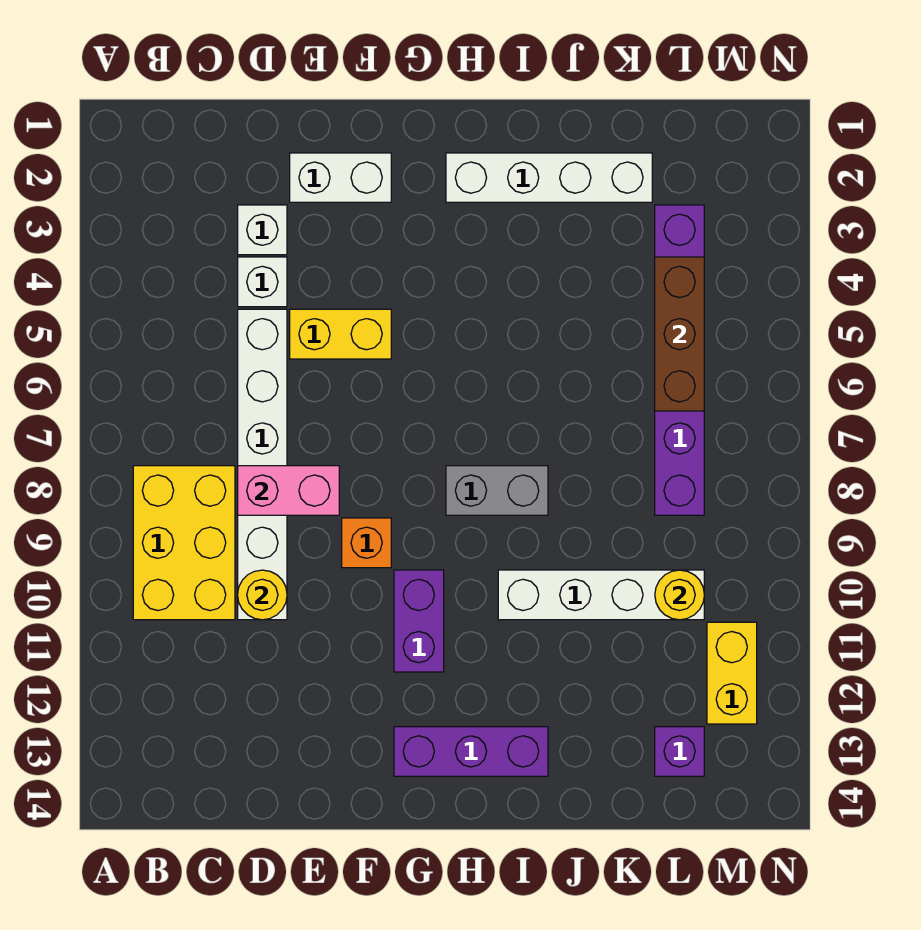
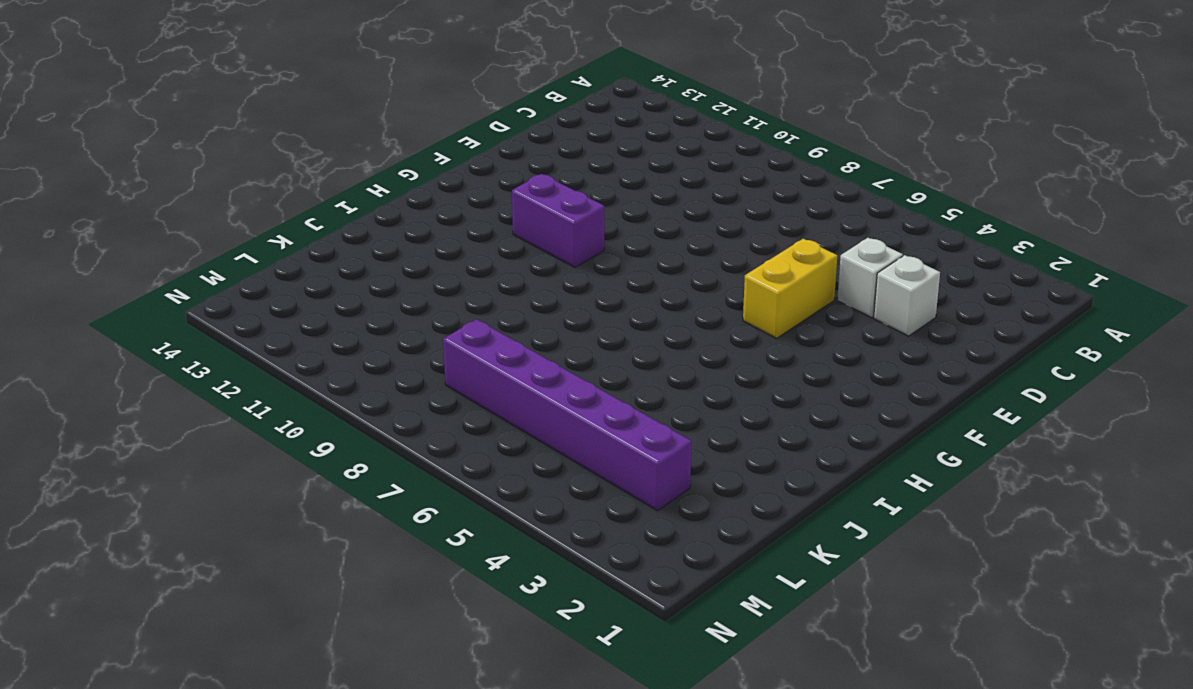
none -> yellow 2x3 brick [133,466,235,620]
none -> white 1x6 brick [238,309,287,620]
none -> white 1x2 brick [290,153,391,202]

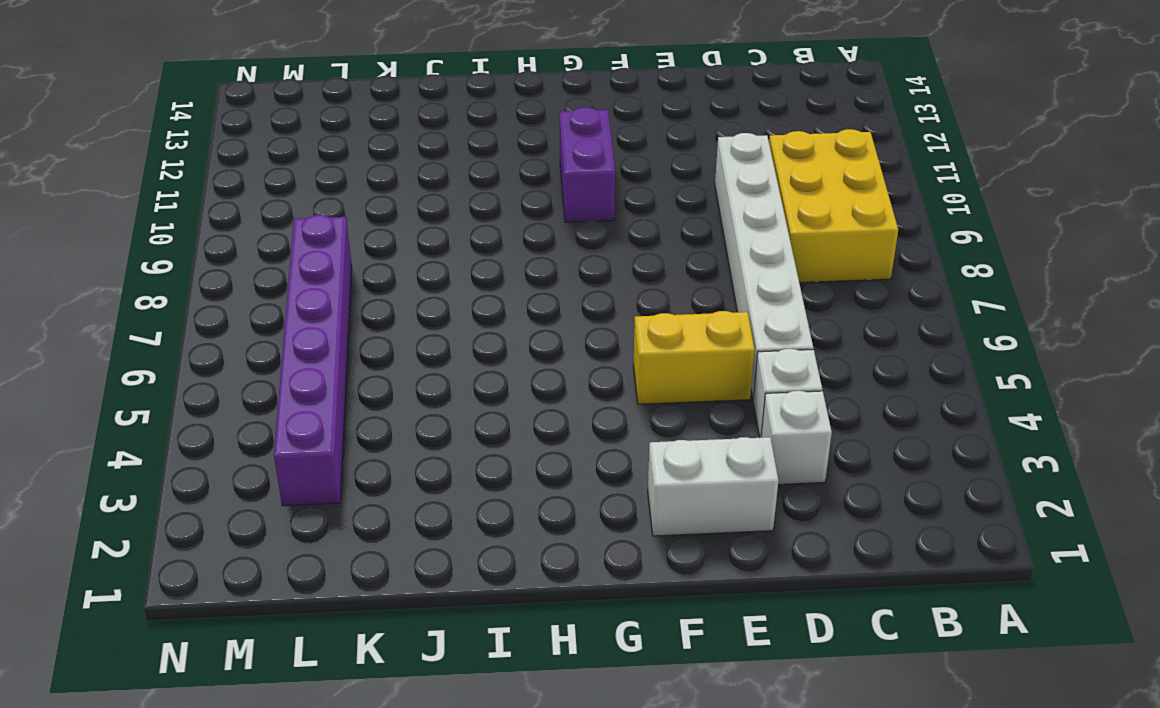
none -> orange 1x1 brick [342,518,391,568]
none -> purple 1x3 brick [394,727,548,776]
none -> white 1x4 brick [446,153,652,202]

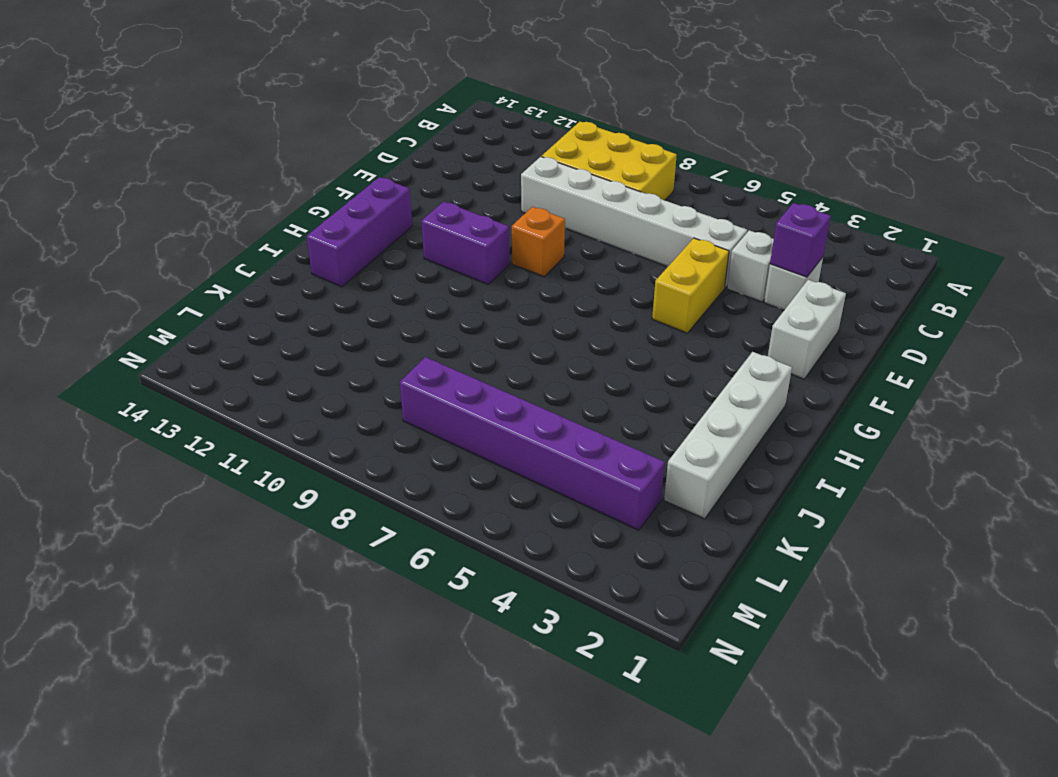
purple 1x1 brick [770,203,831,277] -> purple 1x1 brick moved to [655,727,704,776]
none -> grey 1x2 brick [446,466,548,515]
none -> white 1x4 brick [498,570,704,620]
none -> yellow 1x2 brick [707,622,757,724]

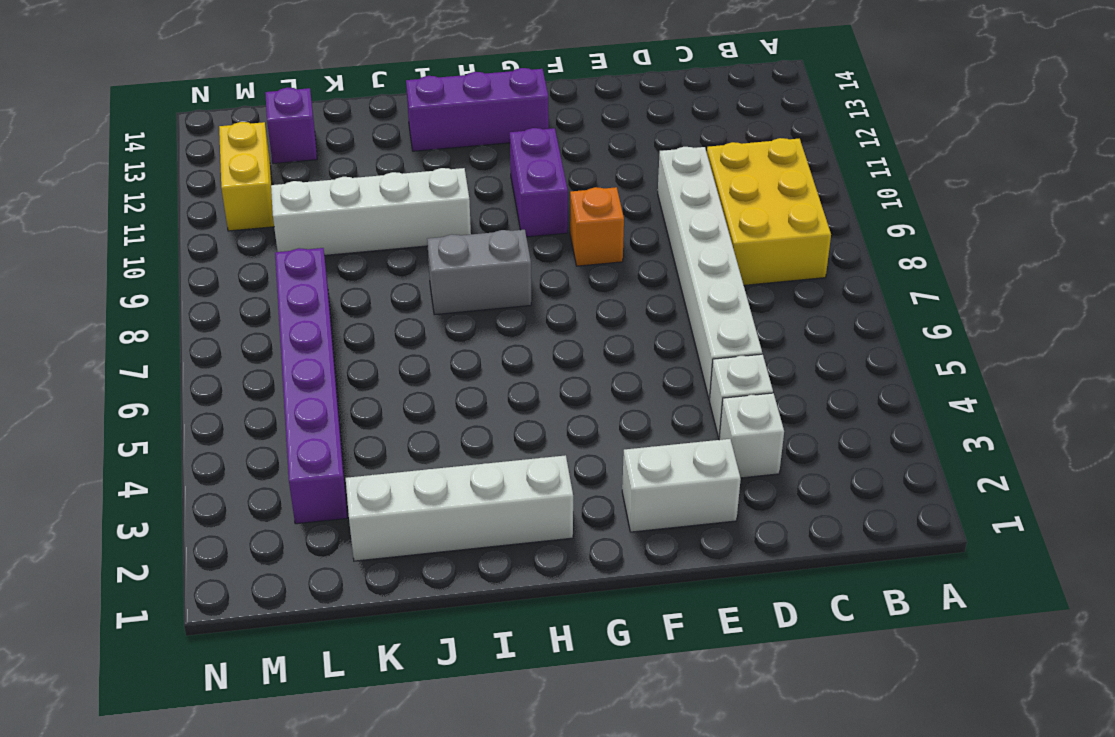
none -> yellow 1x2 brick [290,309,391,359]
none -> pink 1x2 brick [238,466,339,515]
none -> yellow 1x1 round brick [238,570,287,620]

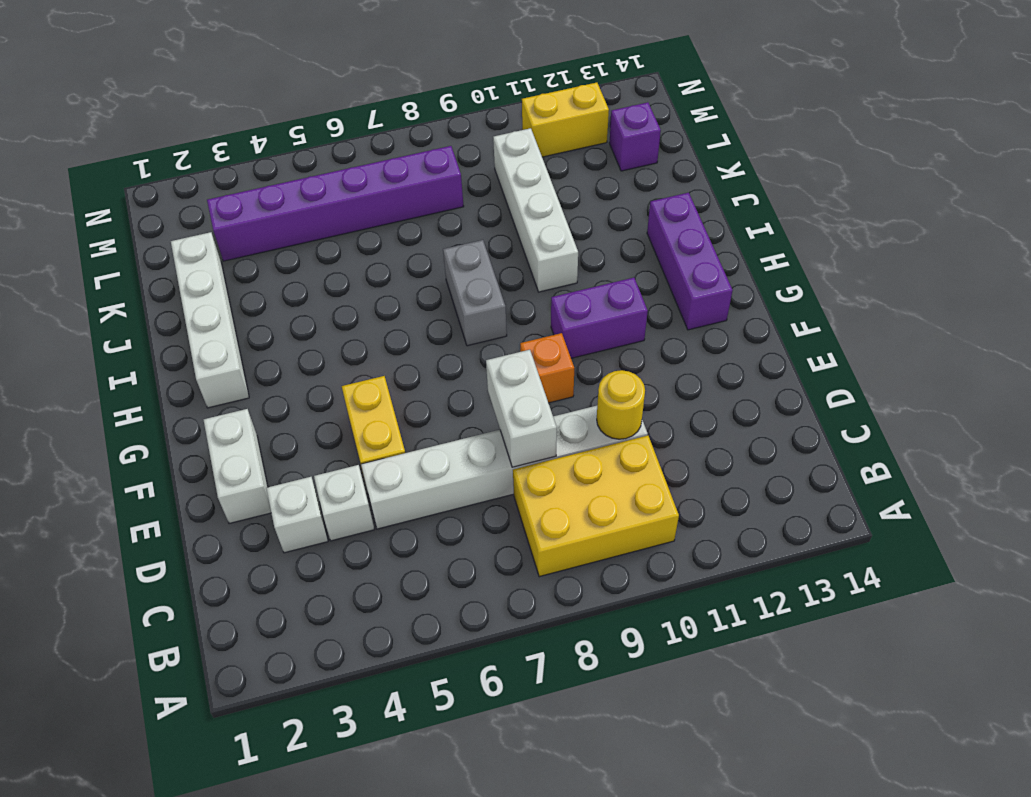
white 1x2 brick [486,350,557,467] -> pink 1x2 brick [238,466,339,515]
none -> brown 1x3 brick [655,257,704,411]
none -> yellow 1x1 round brick [655,570,704,620]

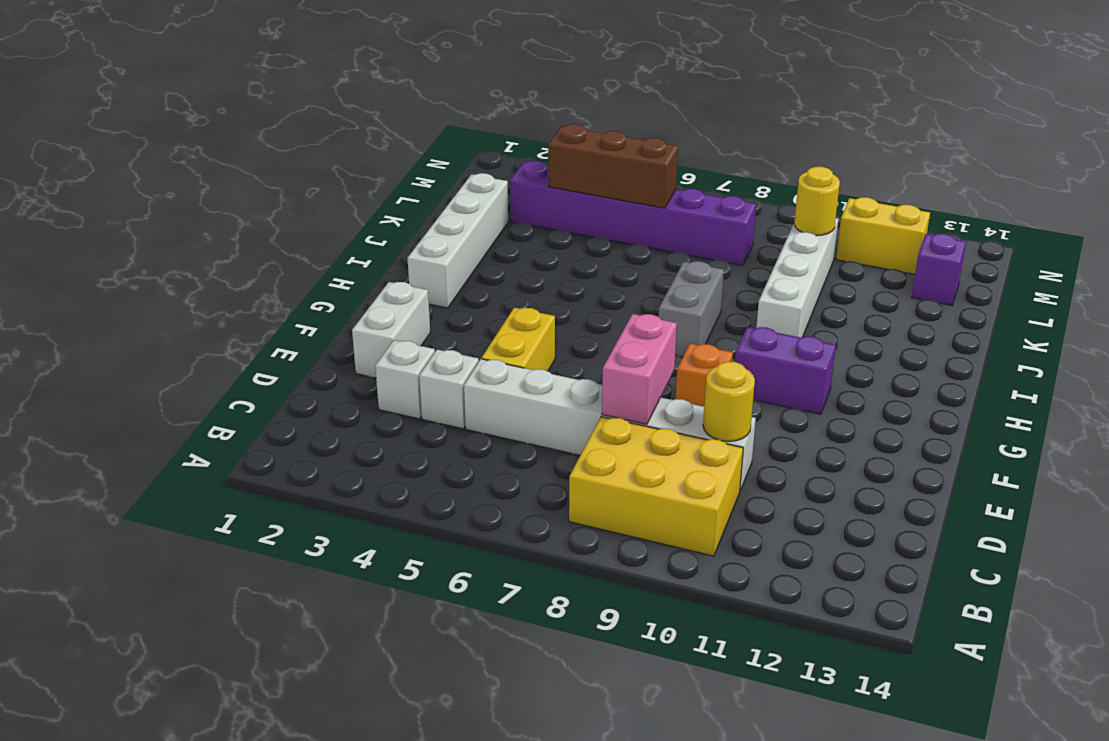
none -> purple 1x3 brick [394,727,548,776]

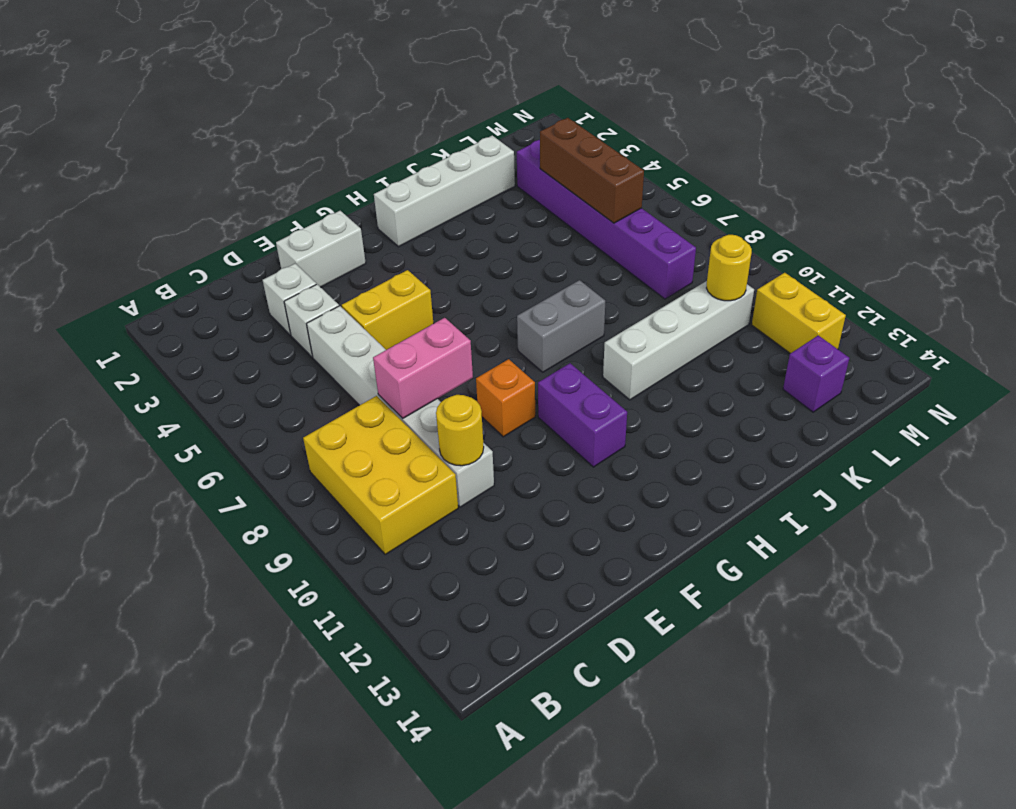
none -> purple 1x3 brick [394,727,548,776]

